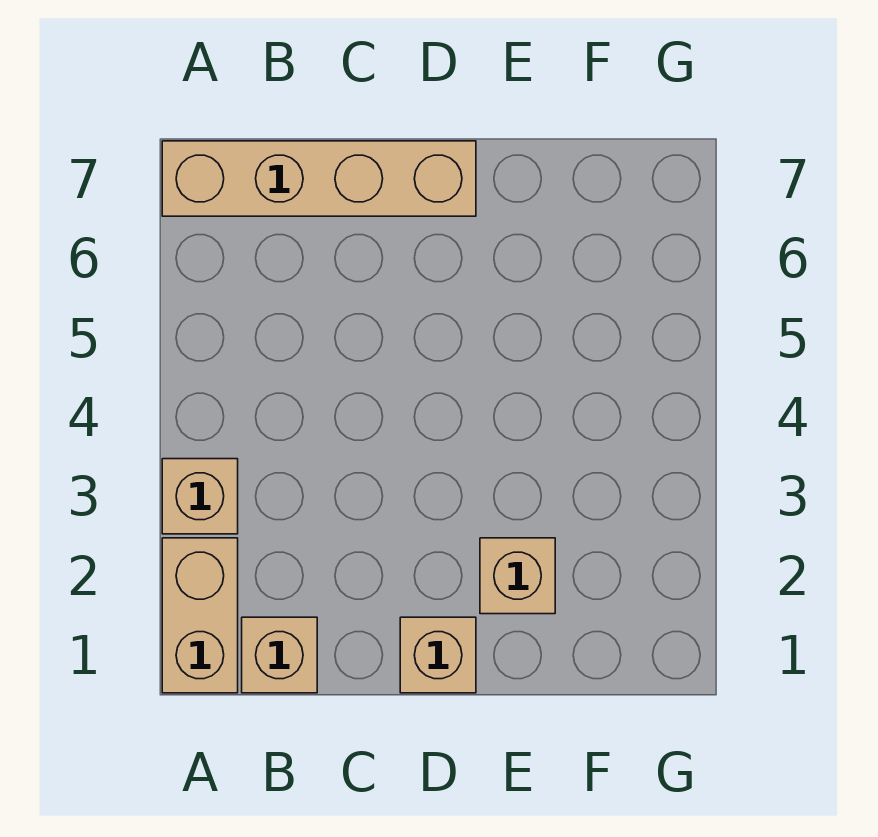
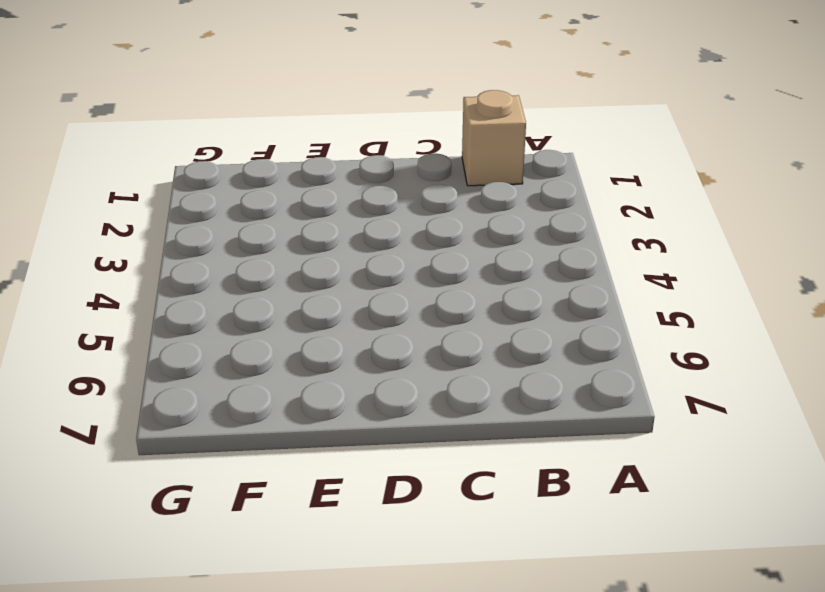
none -> tan 1x2 brick [162,538,238,693]
none -> tan 1x1 brick [162,459,238,534]

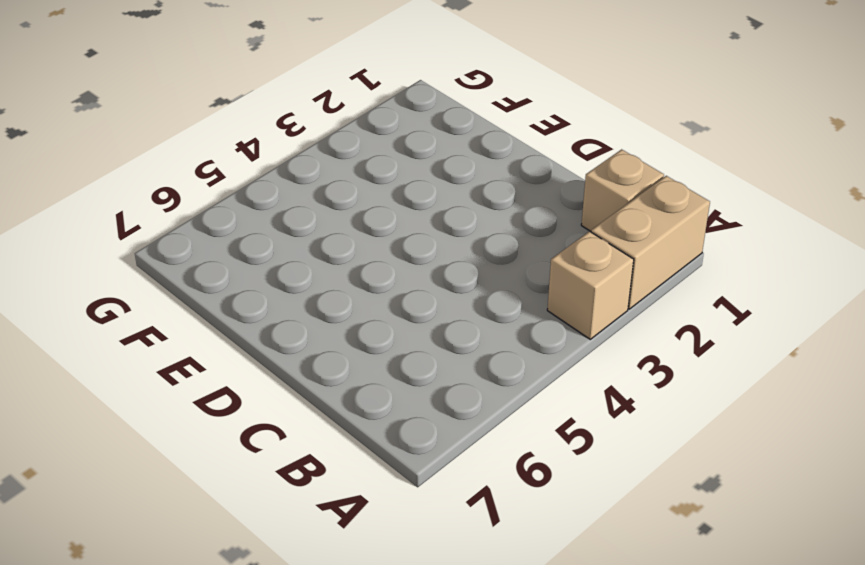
none -> tan 1x4 brick [162,141,476,216]
none -> tan 1x1 brick [400,617,476,693]

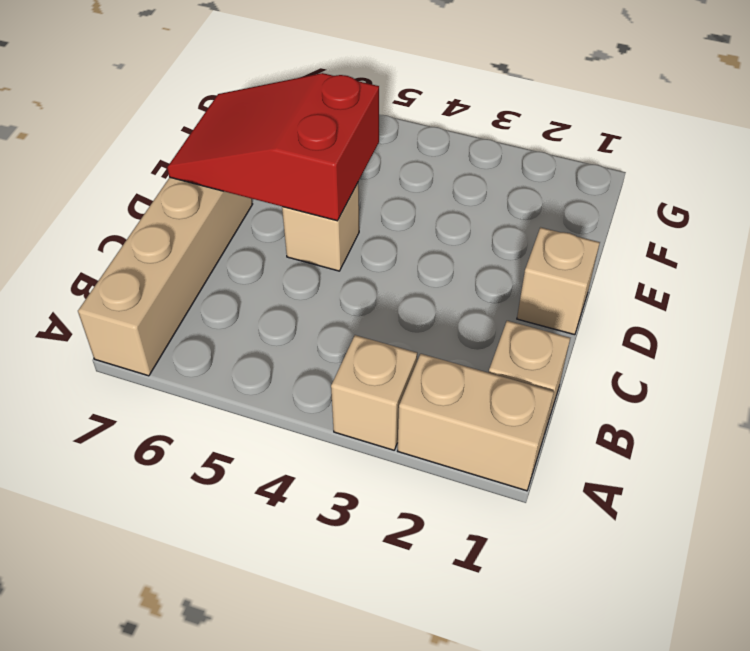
tan 1x1 brick [282,183,359,271] -> tan 1x1 brick moved to [480,538,555,614]
red 2x3 slope [167,73,379,221] -> none

